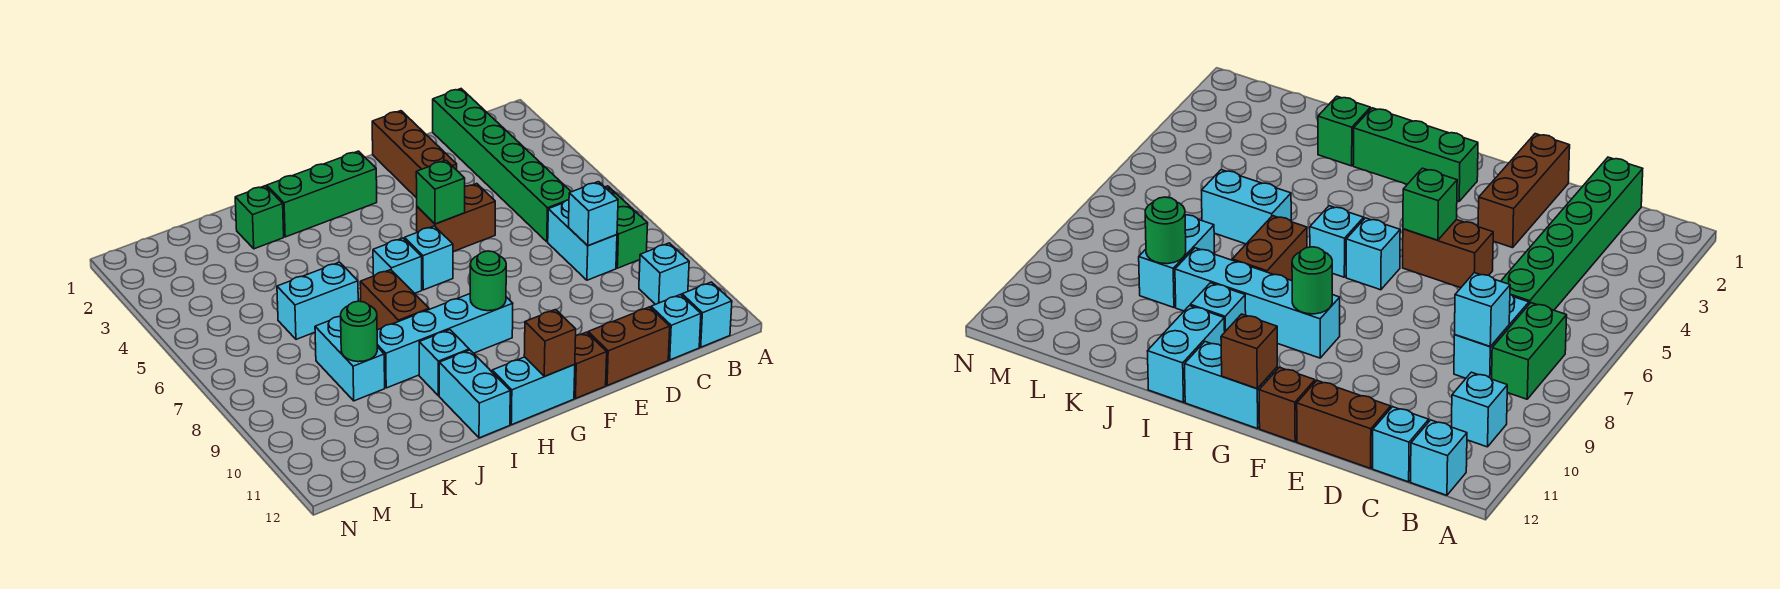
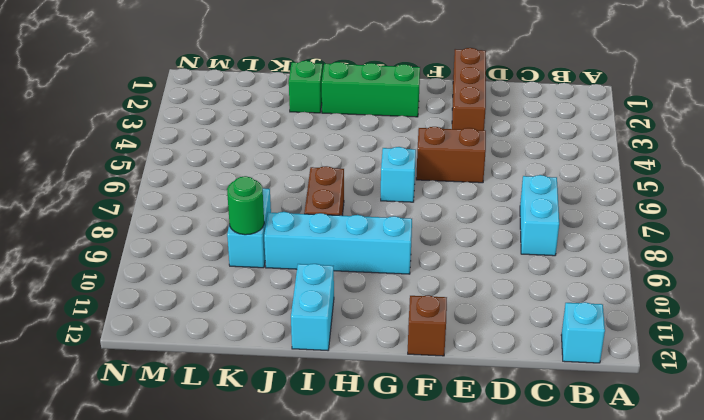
none -> green 1x2 brick [605,186,648,268]
none -> cyan 1x1 brick [639,243,689,304]
none -> green 1x6 brick [433,89,571,242]

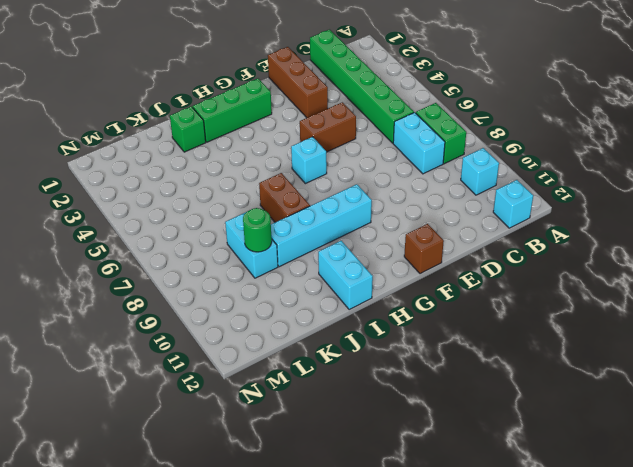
none -> cyan 1x1 brick [651,295,701,360]
none -> brown 1x2 brick [588,307,670,386]
none -> cyan 1x2 brick [492,357,575,425]

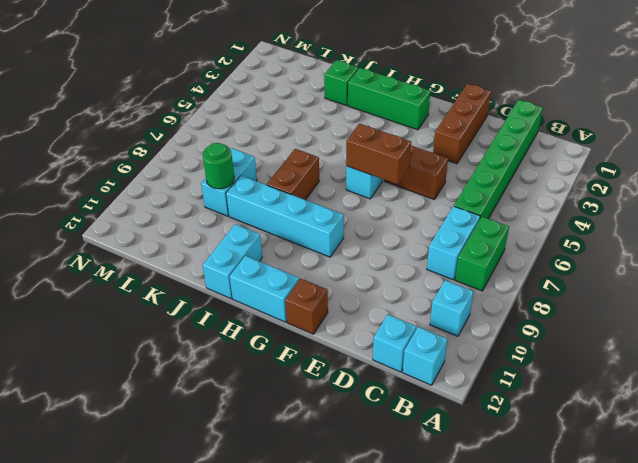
brown 1x2 brick [346,124,411,184] -> brown 1x2 brick moved to [588,307,670,386]
none -> cyan 1x1 brick [373,238,422,293]
none -> cyan 1x1 brick [419,330,469,396]
none -> cyan 1x2 brick [277,262,358,339]

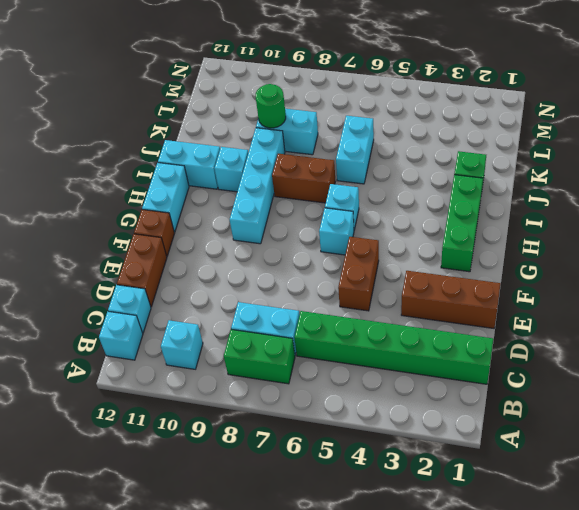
none -> cyan 1x1 brick [568,182,618,246]
none -> green 1x1 brick [416,160,465,224]
none -> green 1x1 round brick [470,251,506,311]

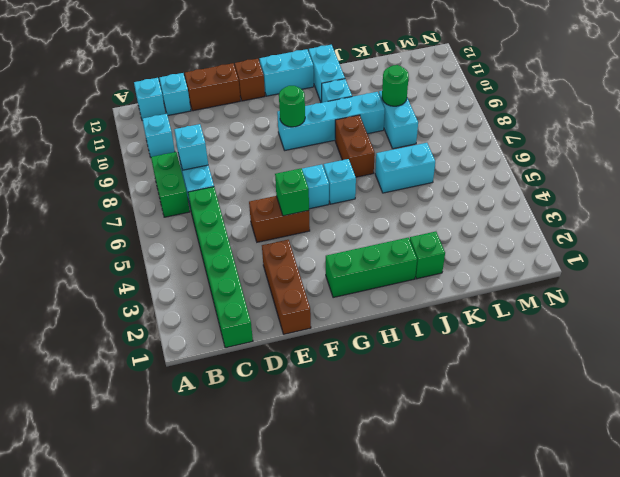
none -> brown 1x1 brick [524,310,576,376]

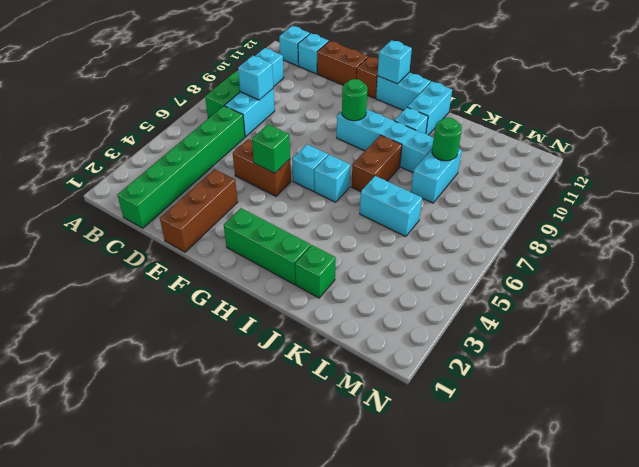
cyan 1x1 brick [378,40,412,84] -> brown 1x1 brick [524,310,576,376]

